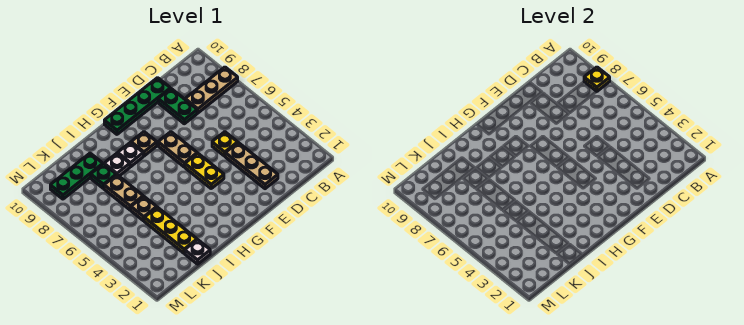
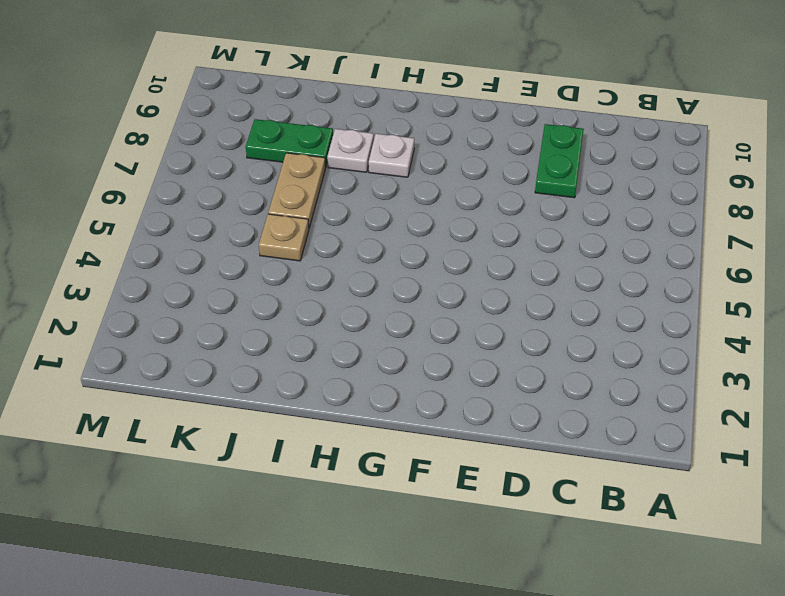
green 1x2 plate [246,119,333,167] -> green 1x1 plate [91,164,116,188]
none -> tan 1x3 plate [185,67,238,113]
none -> tan 1x3 plate [225,143,278,189]
none -> yellow 1x1 plate [212,132,238,156]

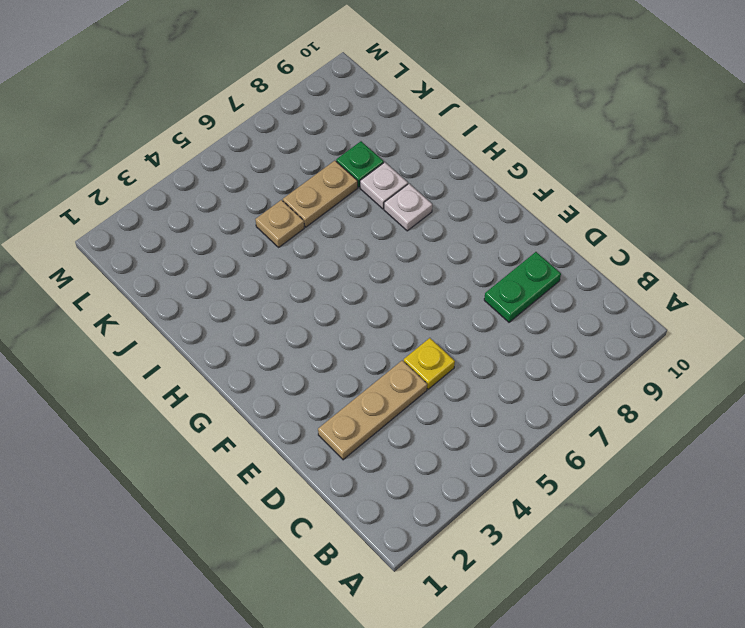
none -> tan 1x3 plate [185,67,238,113]
none -> green 1x4 plate [104,78,170,134]
none -> yellow 1x2 plate [185,153,224,188]

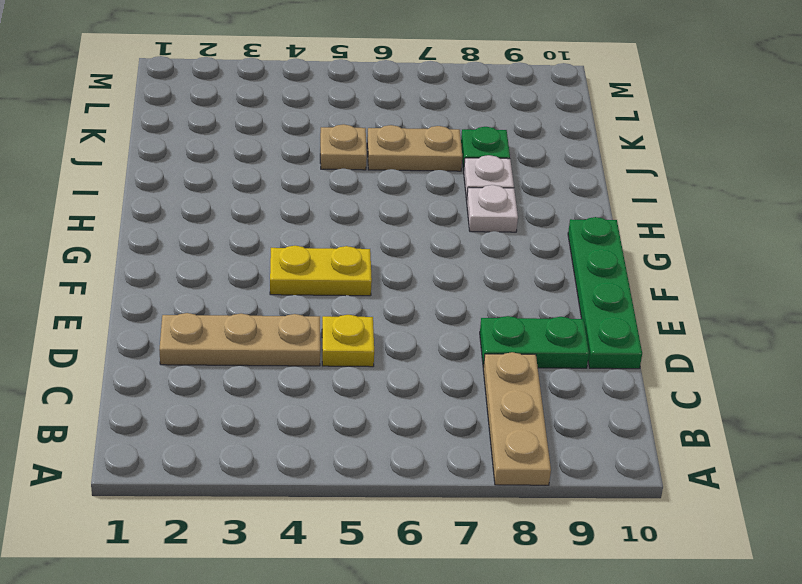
none -> tan 1x2 plate [158,132,197,167]
none -> tan 1x1 plate [131,132,157,156]
none -> white 1x1 plate [185,240,210,264]

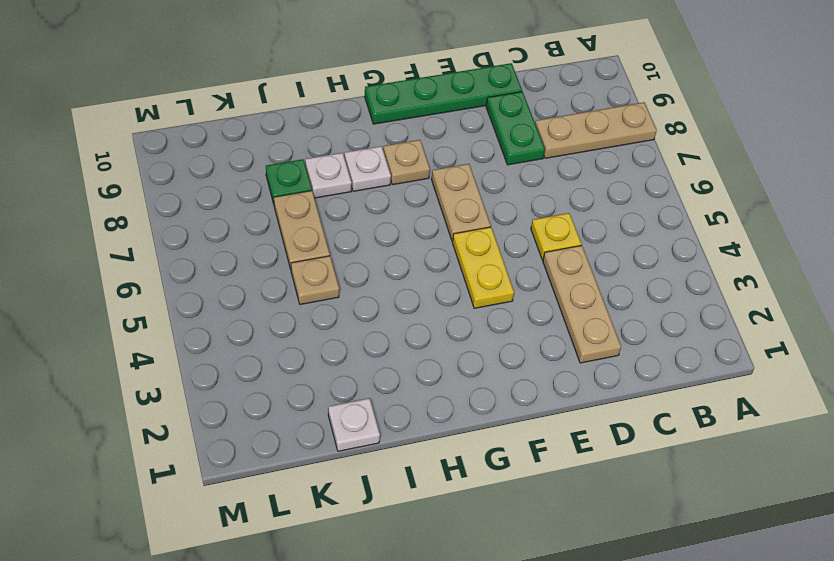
none -> yellow 1x3 plate [144,207,197,253]
none -> green 1x3 plate [50,153,103,199]
none -> yellow 1x1 plate [584,67,610,91]

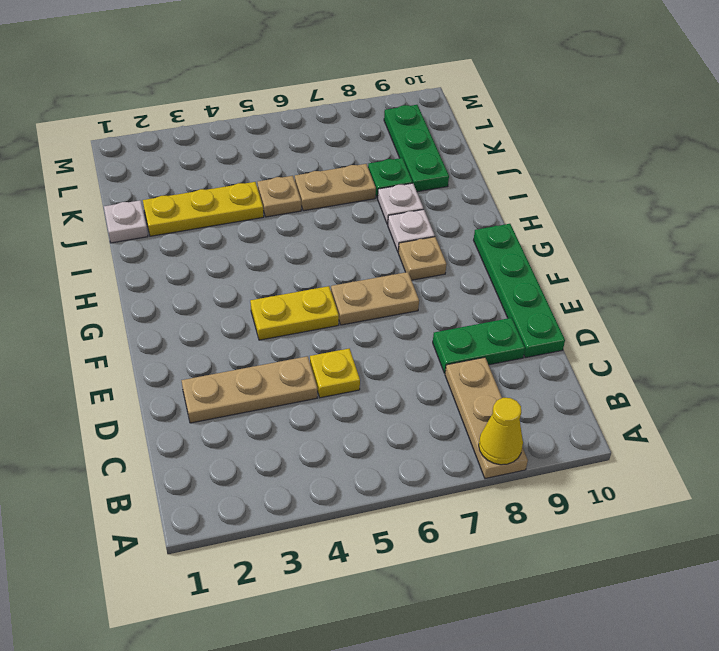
yellow 1x1 cone [479,398,523,465] -> yellow 1x1 plate [584,67,610,91]

